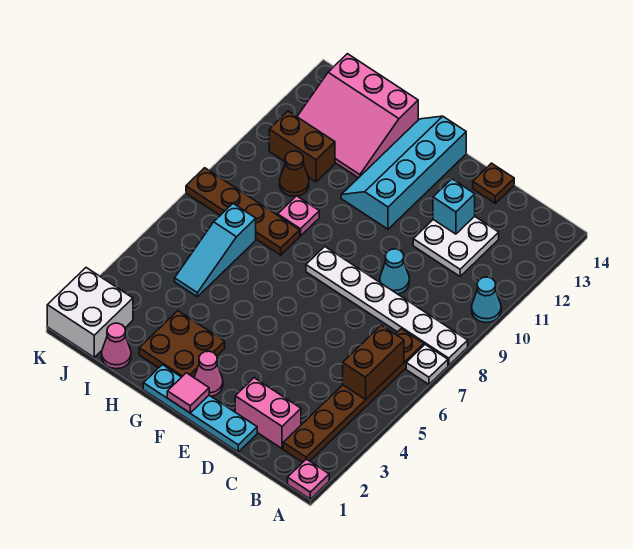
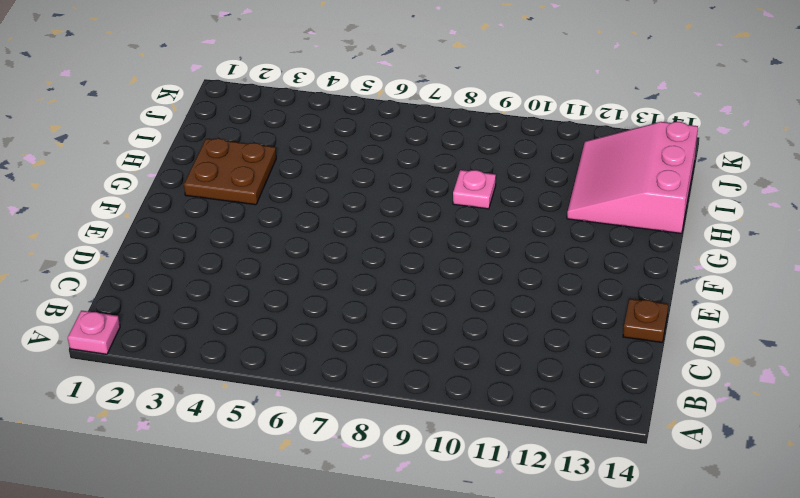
none -> white 1x1 plate [406,345,448,384]
none -> white 1x6 plate [306,247,468,365]
none -> cyan 1x1 cone [472,277,501,323]

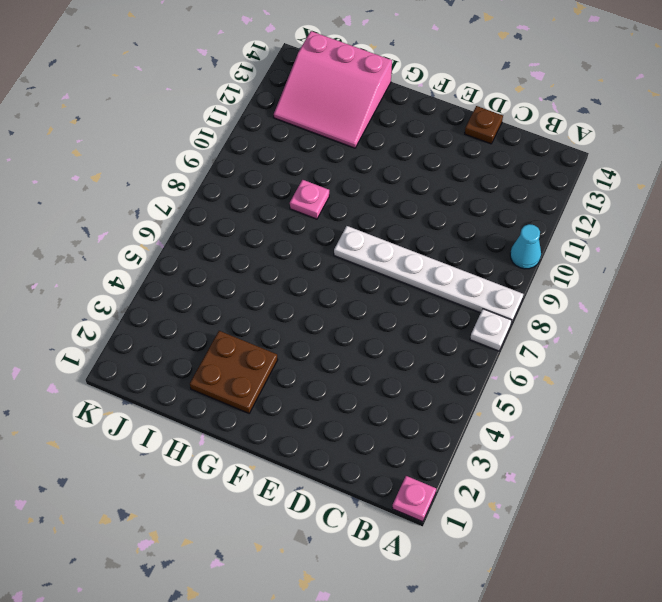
none -> brown 1x6 plate [283,329,424,462]
none -> pink 1x2 brick [235,378,301,449]
none -> white 2x2 plate [413,216,499,276]

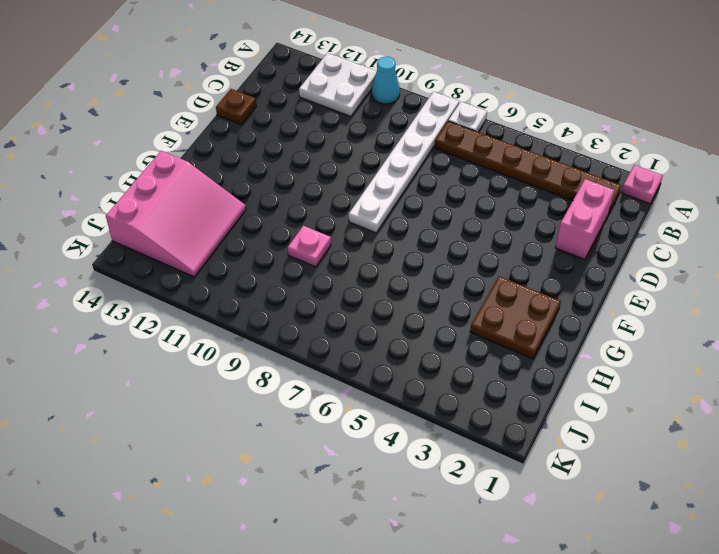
white 2x2 plate [299,53,377,116] -> white 2x2 plate moved to [413,216,499,276]
none -> cyan 1x4 plate [143,365,257,452]
none -> cyan 1x1 cone [380,249,409,294]
none -> pink 1x1 cone [194,351,223,396]

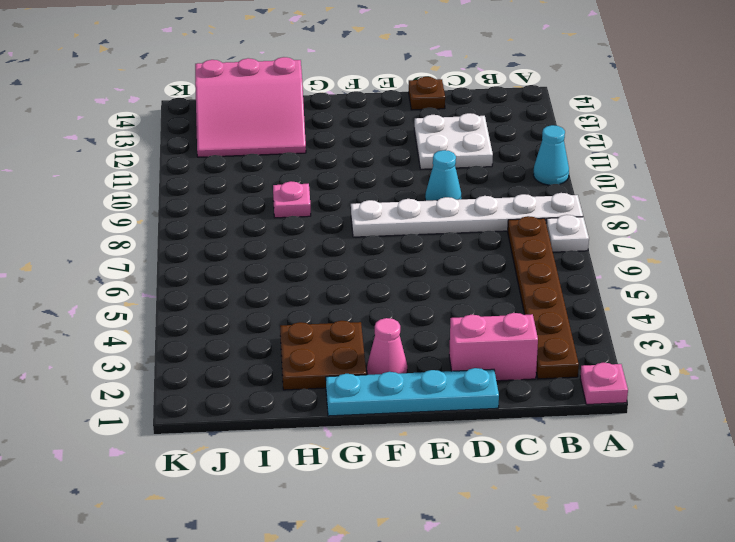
none -> cyan 2x4 slope [341,116,466,229]
none -> brown 1x4 plate [186,168,300,255]
none -> pink 1x1 cone [102,323,131,369]

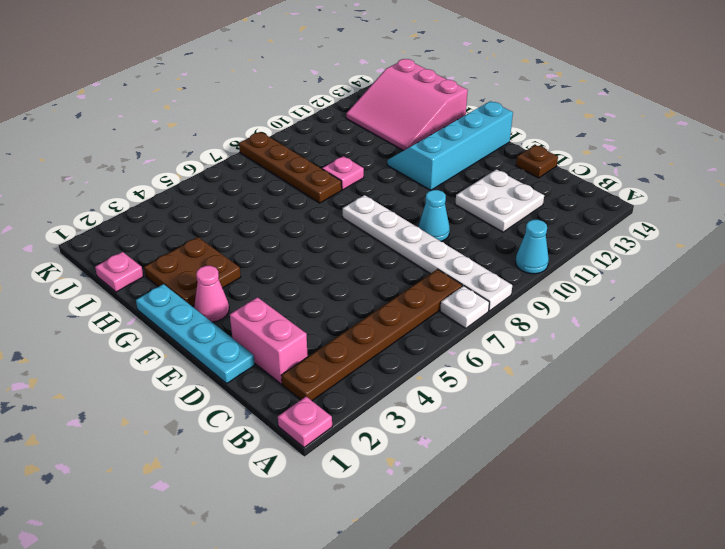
pink 1x1 plate [95,252,143,292] -> pink 1x1 cone [102,323,131,369]
none -> cyan 1x3 slope [175,204,256,297]
none -> brown 1x1 cone [280,151,309,196]
none -> brown 1x2 brick [269,111,335,182]

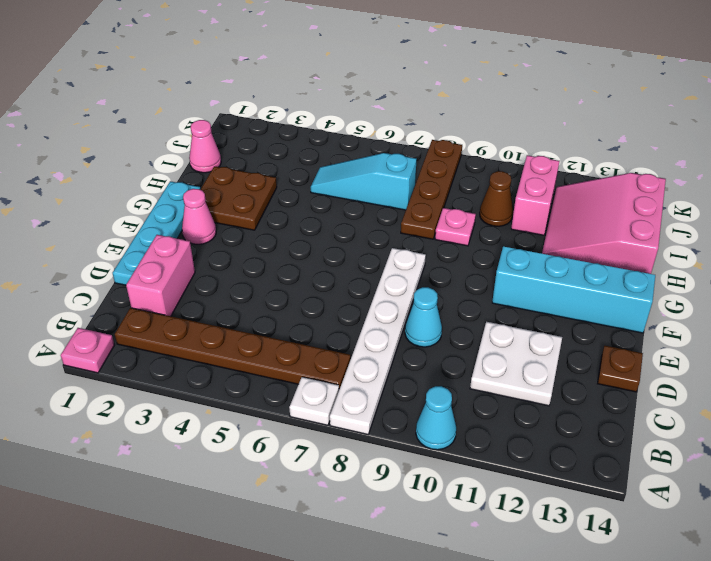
pink 1x2 brick [511,155,559,235] -> brown 1x2 brick [269,111,335,182]
none -> white 2x2 brick [47,268,133,357]
none -> brown 1x2 brick [343,325,404,400]
none -> cyan 1x1 brick [433,179,475,234]

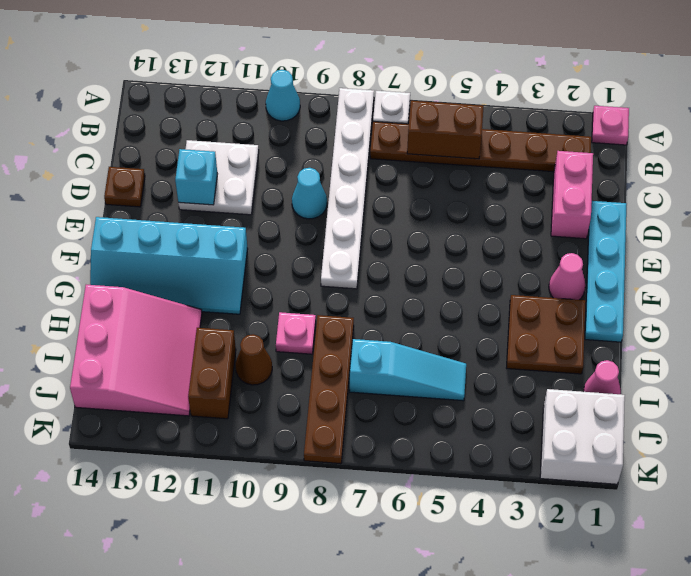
none -> pink 1x1 tile [167,373,209,413]

